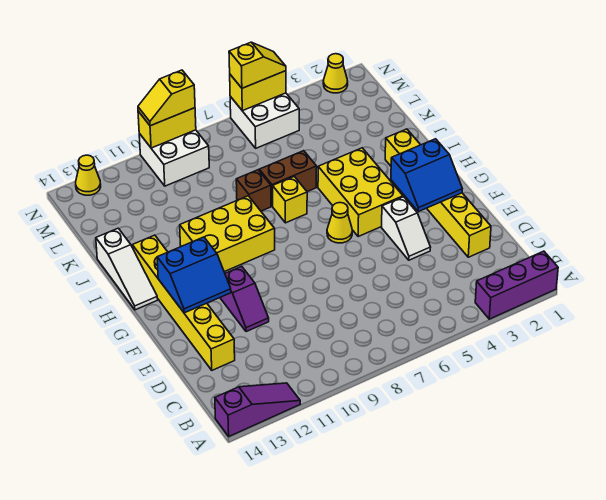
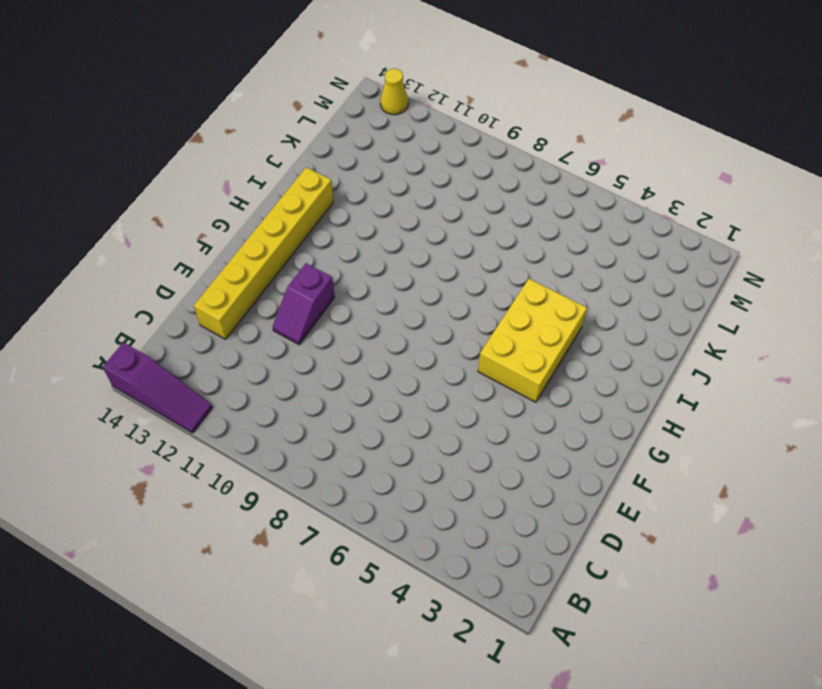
none -> purple 1x3 brick [475,251,558,319]
none -> yellow 1x6 brick [385,129,491,257]
none -> white 1x2 slope [382,197,431,260]

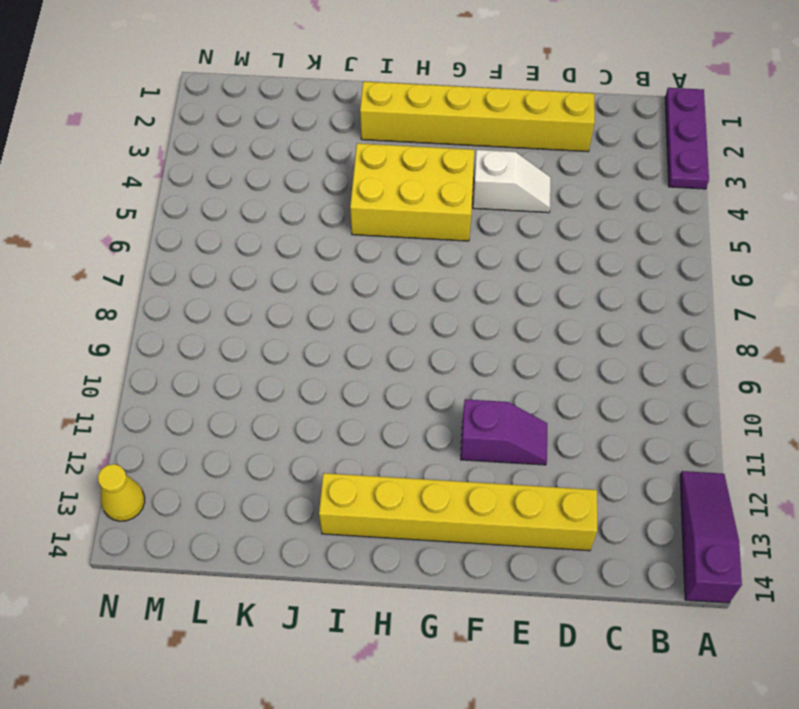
purple 1x3 plate [665,88,709,189] -> purple 1x3 brick [475,251,558,319]
none -> yellow 1x1 cone [327,203,352,243]
none -> yellow 2x3 brick [180,196,275,272]
none -> white 1x3 slope [96,228,158,310]

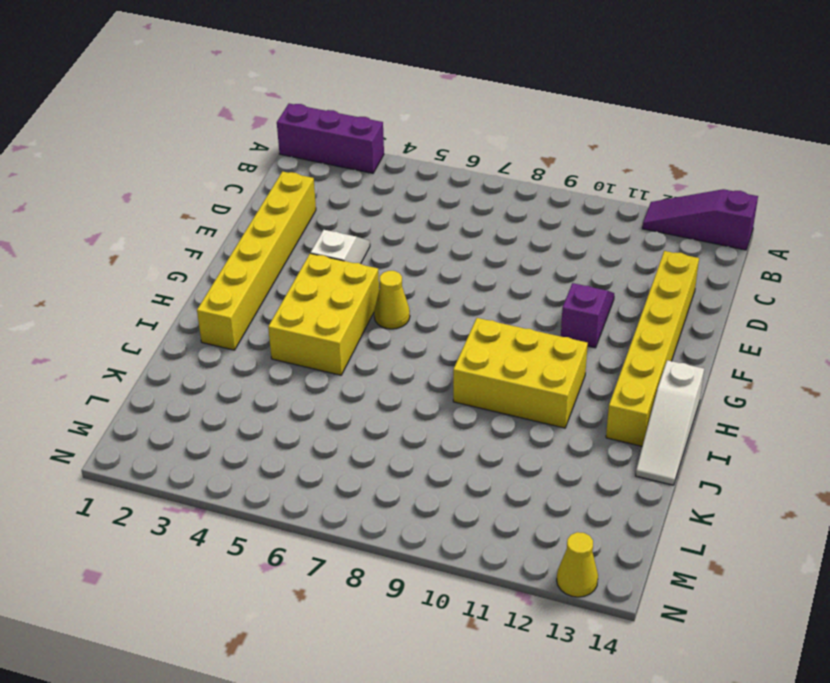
white 1x3 slope [636,360,704,485] -> white 1x3 slope turned to [96,228,158,310]
none -> yellow 1x1 brick [273,177,307,223]
none -> brown 1x2 brick [259,151,317,206]
none -> brown 1x1 brick [236,170,271,211]

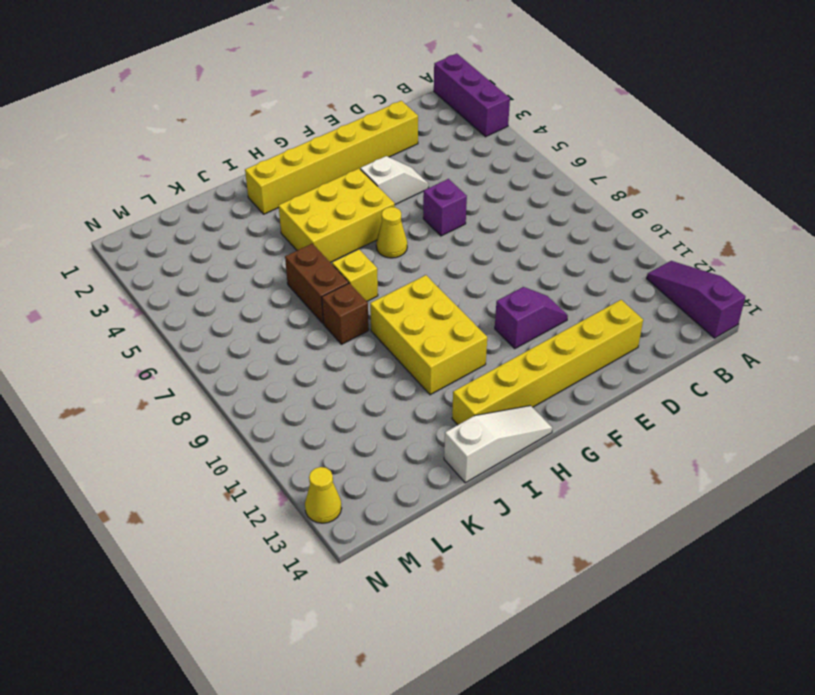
purple 1x1 brick [423,179,467,236] -> none
none -> white 2x2 brick [230,93,299,148]
none -> white 2x2 brick [139,130,209,186]
none -> yellow 1x1 cone [323,54,348,93]

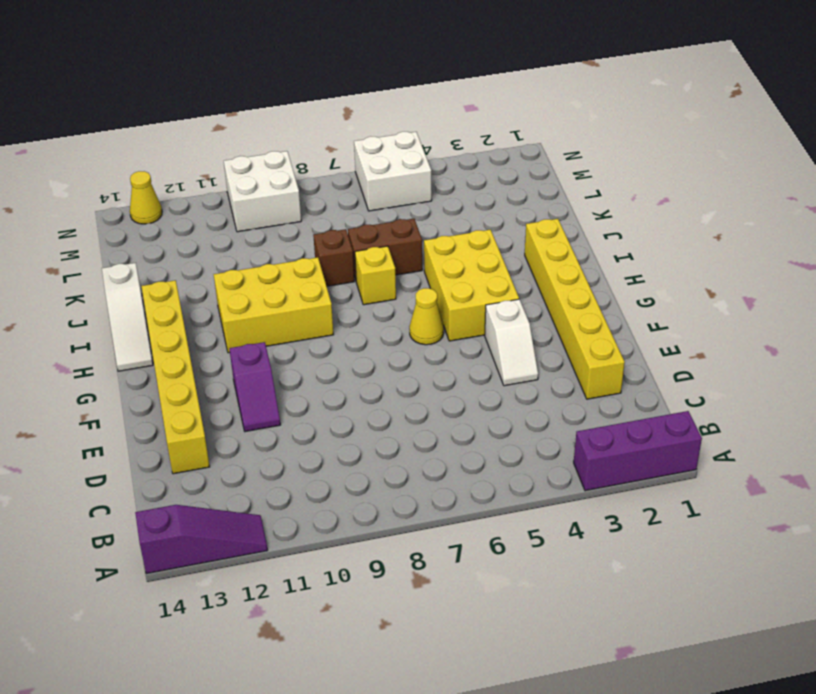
none -> yellow 1x1 cone [323,54,348,93]
none -> blue 2x2 slope [391,139,462,212]
none -> blue 2x2 slope [157,237,231,313]

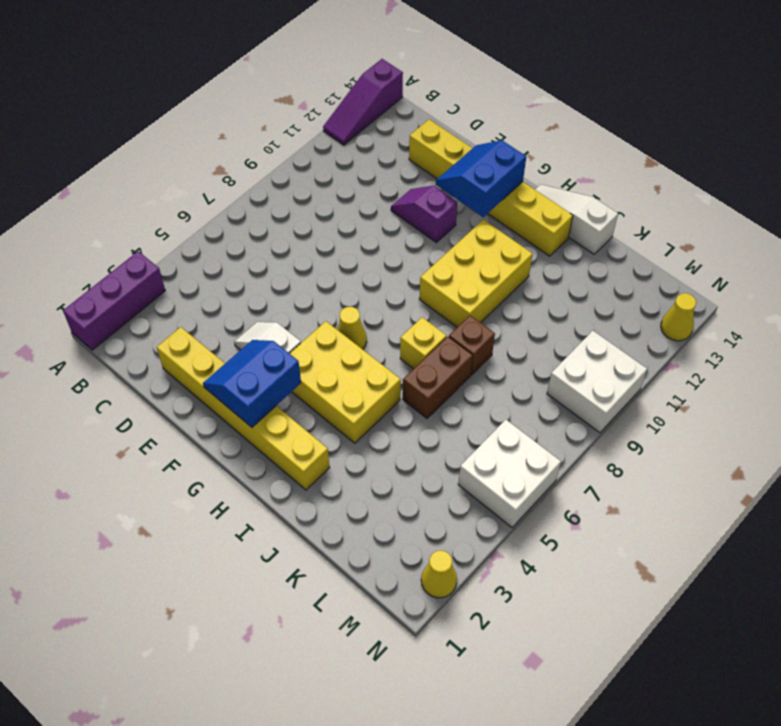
none -> yellow 1x2 brick [230,71,286,111]
none -> yellow 1x2 brick [138,108,196,148]
none -> yellow 1x2 slope [229,42,286,88]

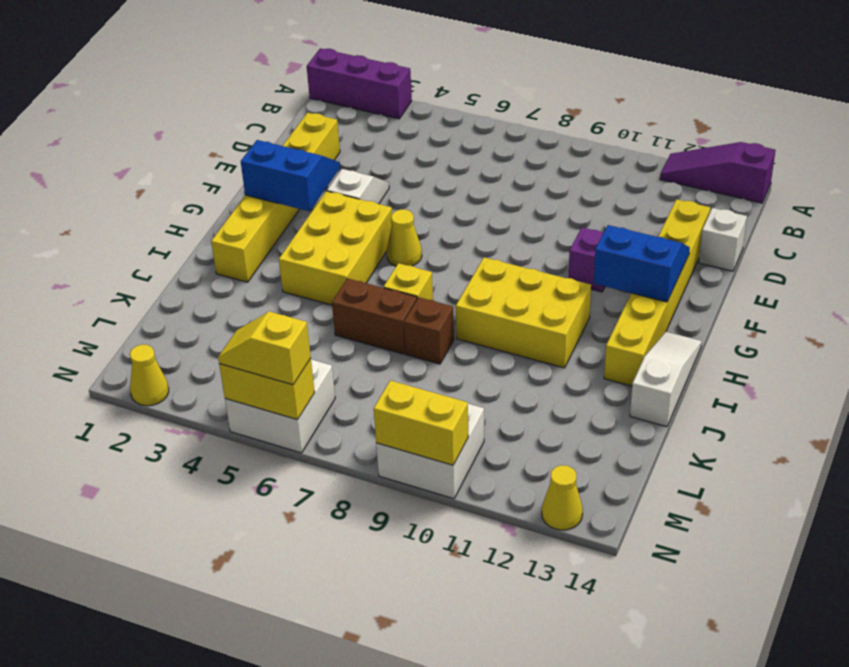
white 1x1 brick [699,208,747,271] -> none
none -> yellow 1x2 slope [138,70,195,126]

